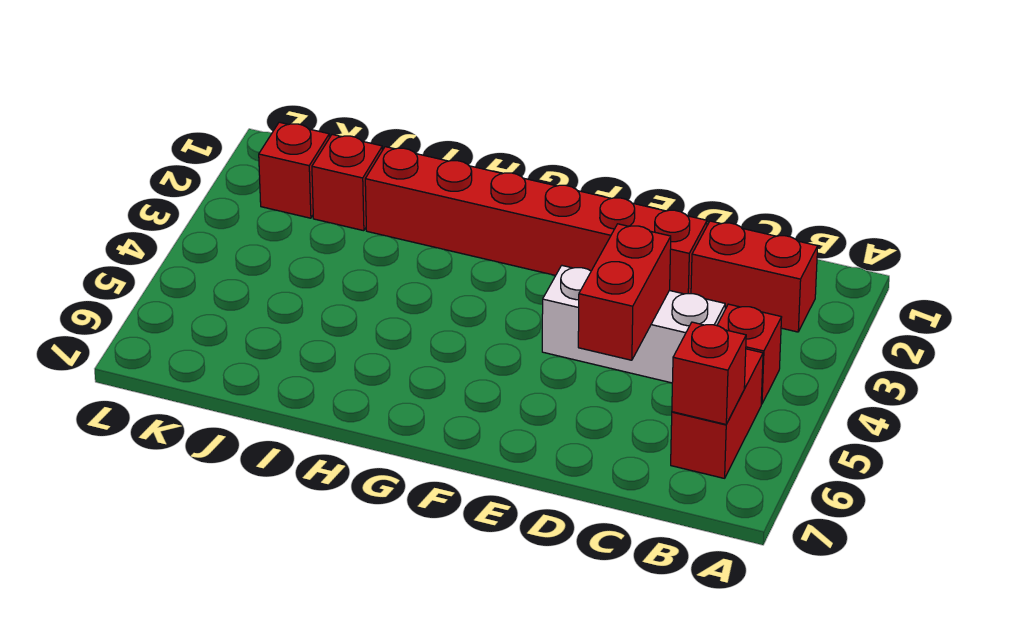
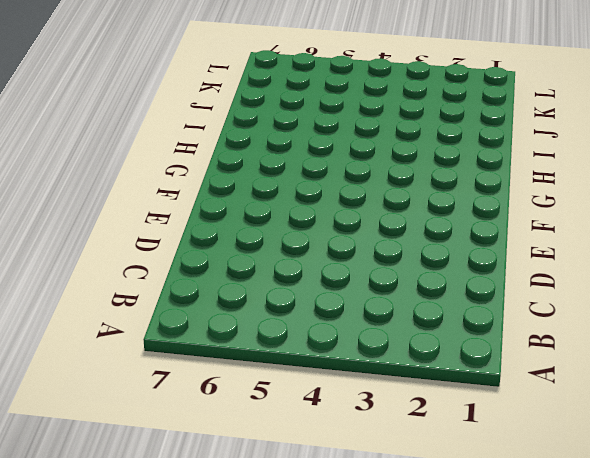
none -> red 1x2 brick [691,221,818,332]
none -> red 1x1 brick [717,304,782,404]

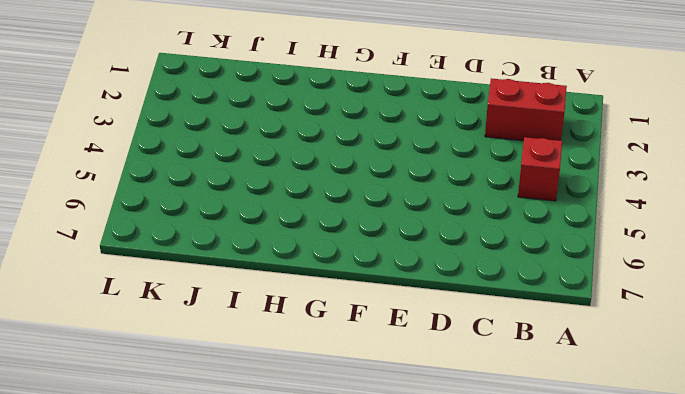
none -> red 1x2 brick [671,349,763,478]
none -> white 1x3 brick [542,266,725,383]

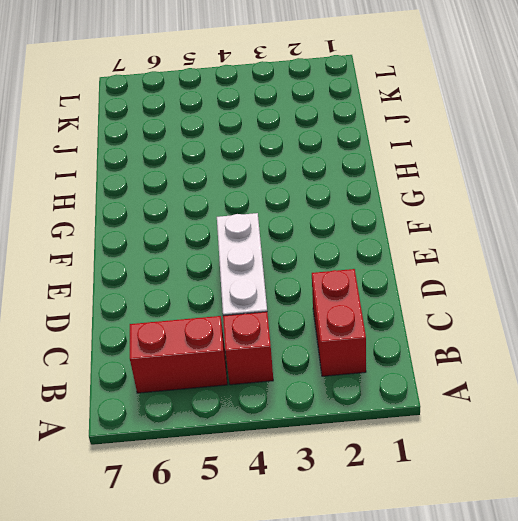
none -> red 1x6 brick [365,147,707,294]
none -> red 1x1 brick [312,135,383,231]

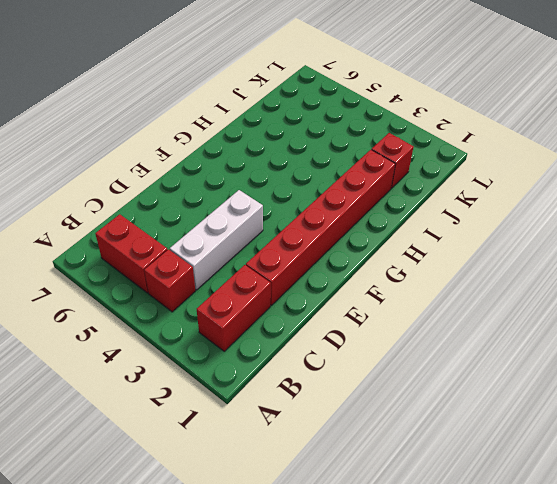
none -> red 1x1 brick [259,122,329,218]
none -> red 1x1 brick [672,322,746,424]

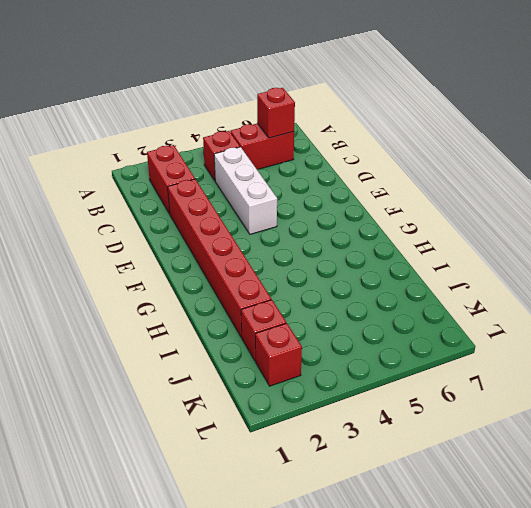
none -> red 1x2 brick [578,224,671,360]

